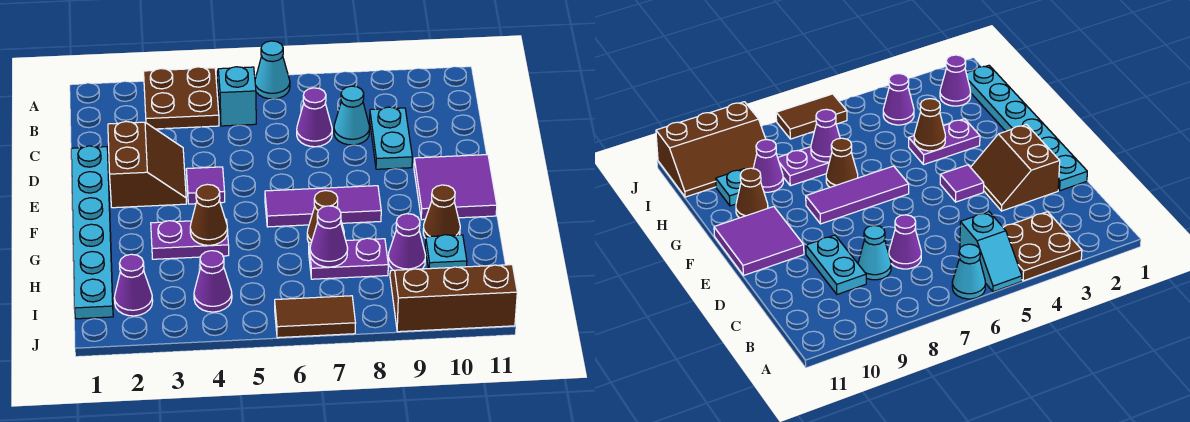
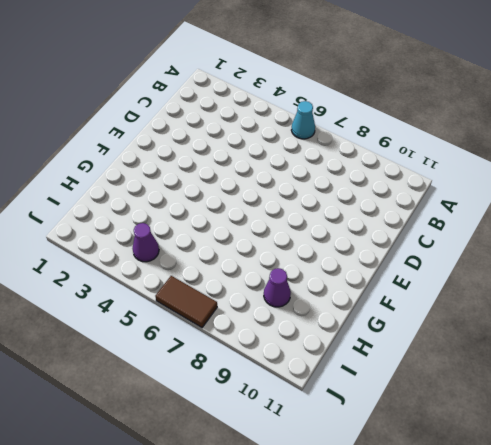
none -> brown 2x2 plate [144,67,219,129]
none -> cyan 1x2 slope [217,67,256,126]
none -> purple 1x1 cone [297,88,332,147]

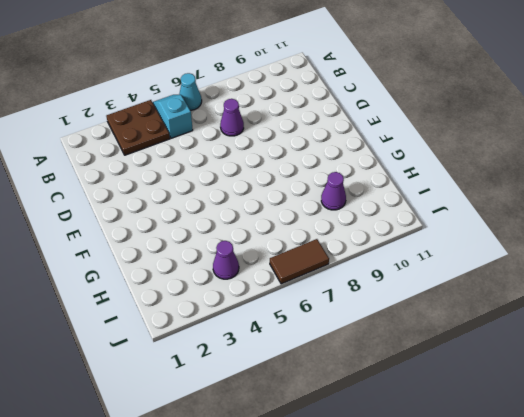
none -> cyan 1x1 cone [334,86,370,145]
none -> cyan 1x2 plate [370,107,412,169]
none -> cyan 1x6 plate [71,146,113,319]

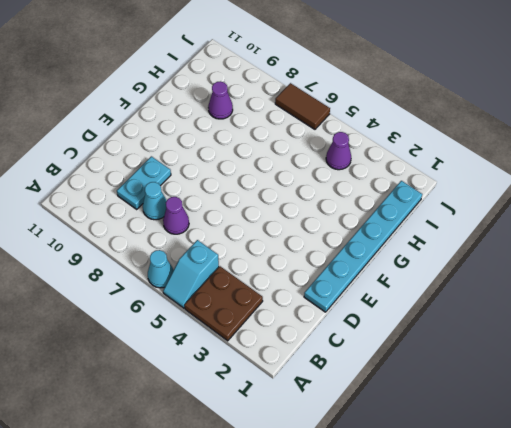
none -> brown 2x2 slope [108,122,186,208]
none -> purple 1x1 tile [186,167,225,204]
none -> purple 2x2 tile [414,155,497,220]

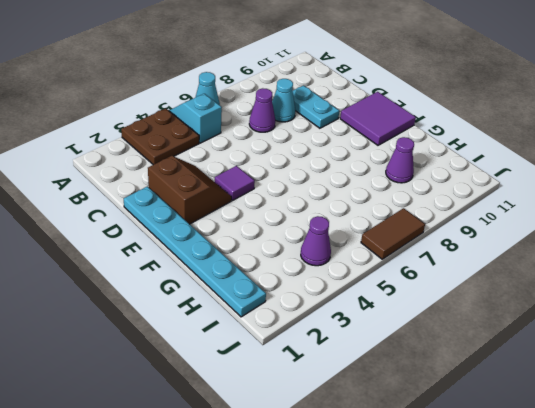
none -> purple 1x3 tile [265,186,381,227]
none -> purple 1x2 plate [151,220,229,259]
none -> brown 1x1 cone [307,191,344,242]

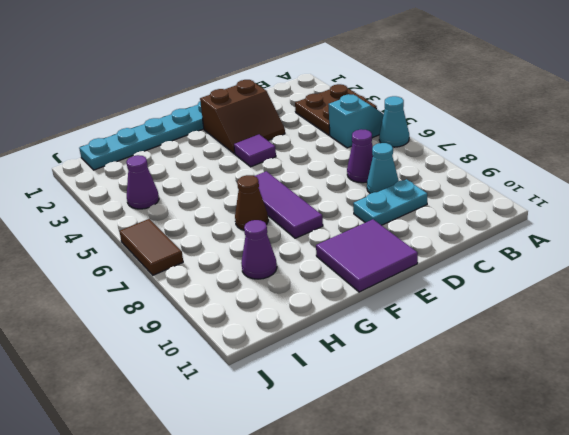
none -> purple 1x2 plate [151,220,229,259]
none -> brown 1x1 cone [423,185,460,238]
none -> purple 1x2 plate [309,238,388,279]

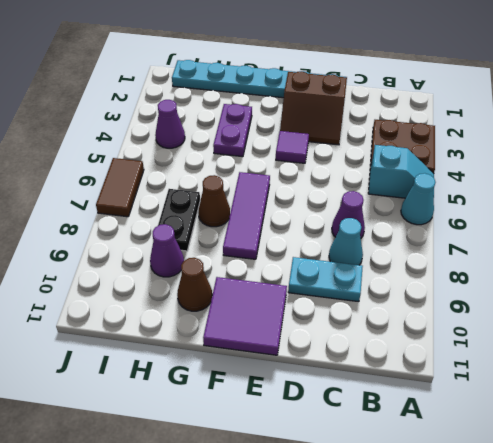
black 1x2 plate [158,189,200,251] -> purple 1x2 plate [309,238,388,279]
none -> cyan 1x1 plate [425,235,467,269]
none -> purple 1x1 cone [114,254,153,316]
none -> brown 2x3 slope [390,265,517,332]

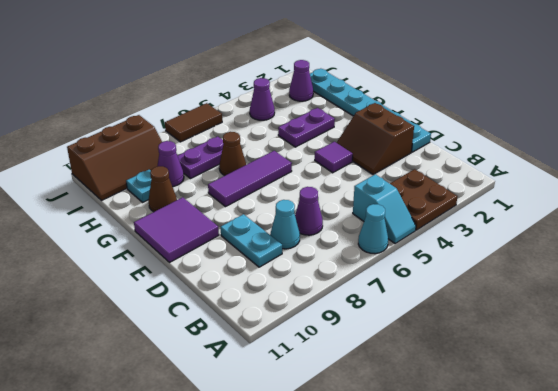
none -> brown 1x1 cone [190,184,228,245]
none -> purple 1x1 cone [310,206,348,267]

